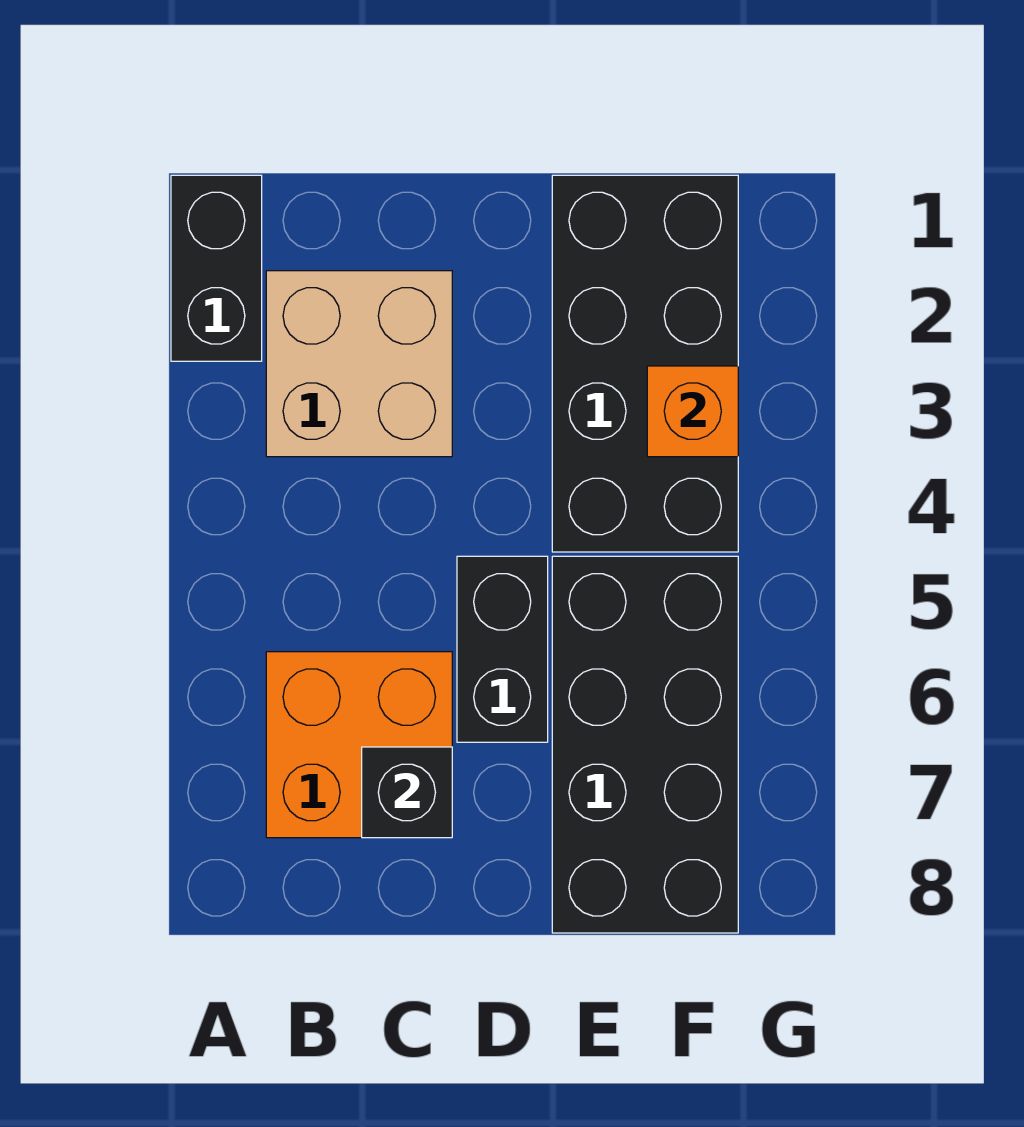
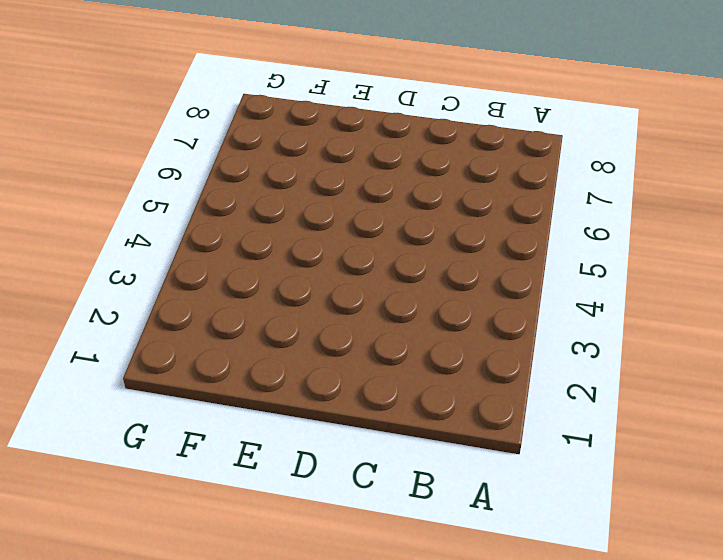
none -> black 1x2 brick [171,175,262,361]
none -> tan 2x2 brick [266,271,452,457]

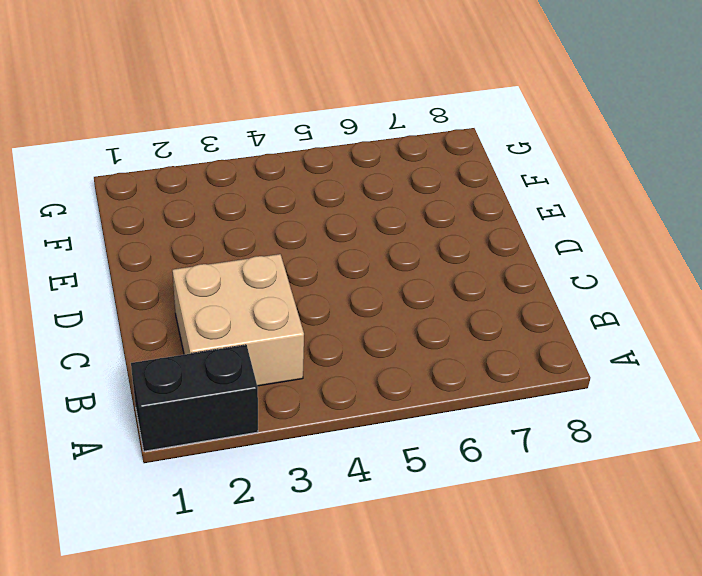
none -> orange 2x2 brick [266,652,452,838]
none -> black 1x2 brick [457,556,548,742]

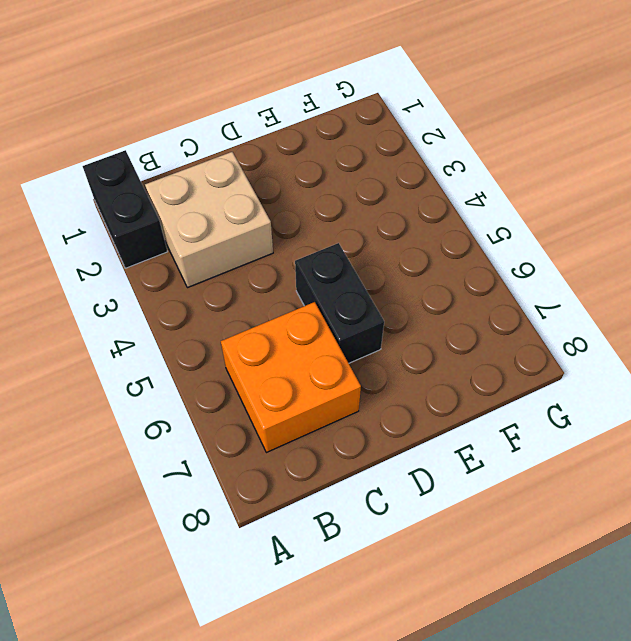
none -> black 2x4 brick [552,175,738,552]
none -> black 2x4 brick [552,556,738,933]

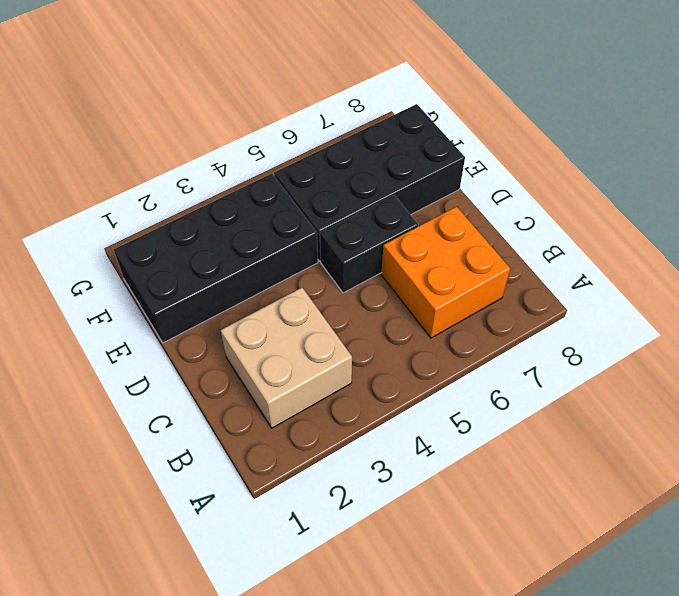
none -> black 1x2 brick [171,175,262,361]
none -> black 1x1 brick [362,747,452,838]

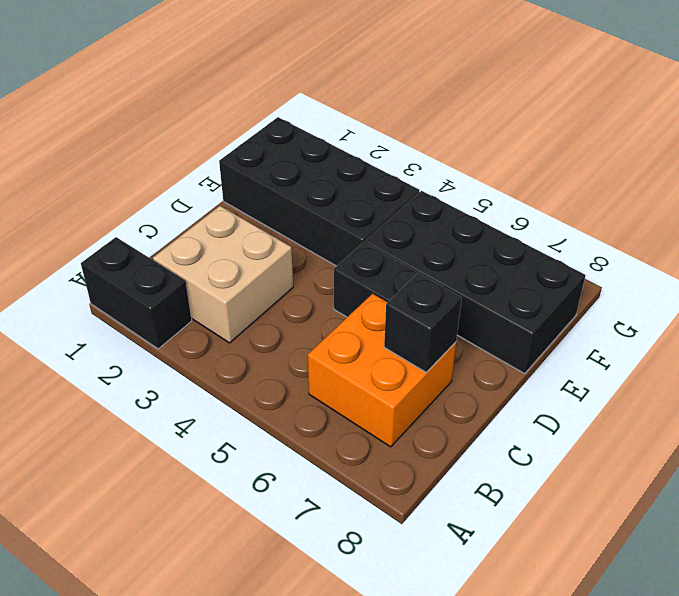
none -> orange 1x1 brick [647,366,738,457]

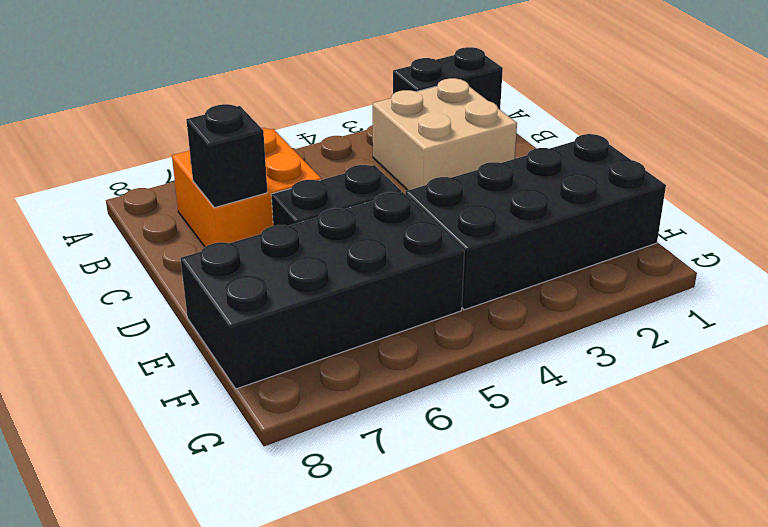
none -> orange 1x1 brick [647,366,738,457]

